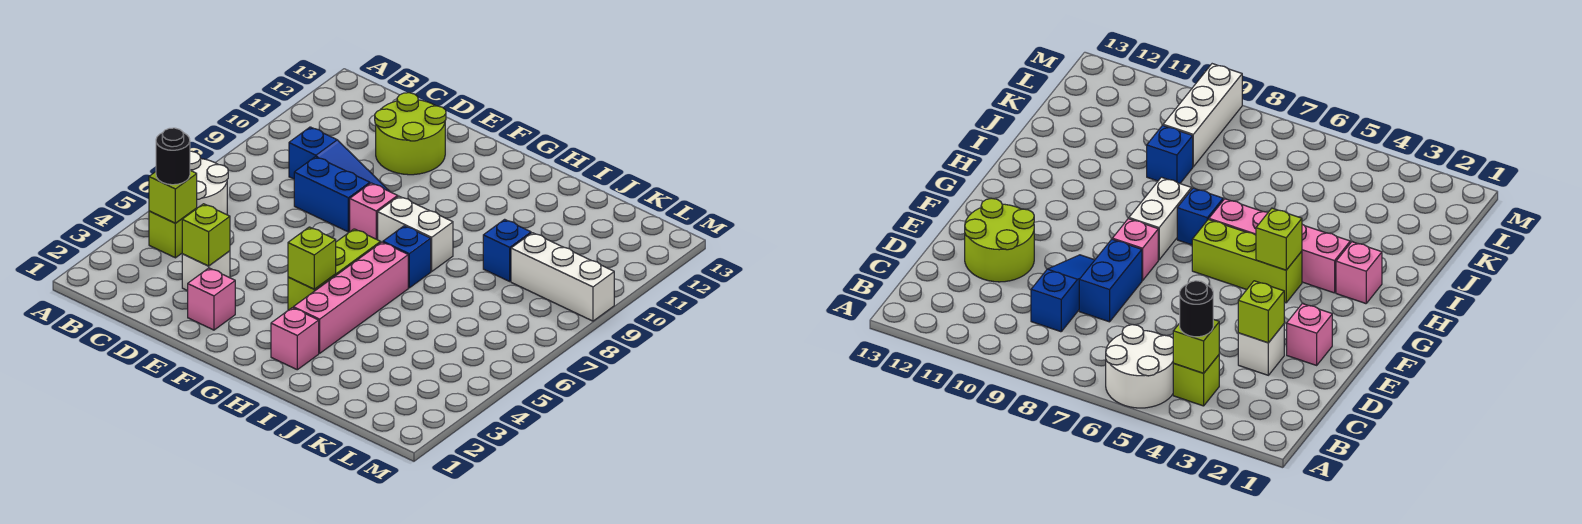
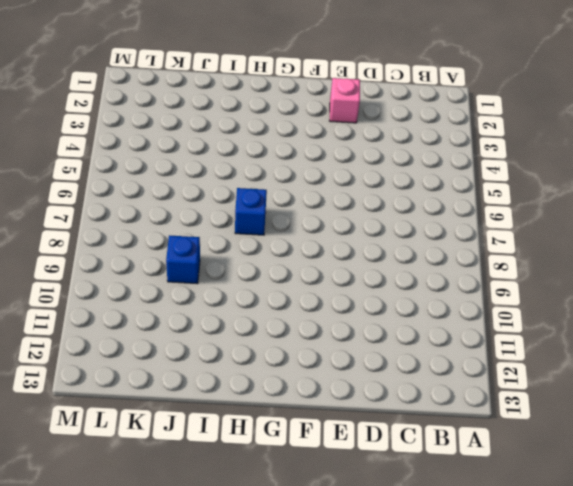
none -> white 2x2 round brick [190,151,228,215]
none -> lime 1x1 brick [149,208,197,258]
none -> blue 1x3 slope [289,127,390,192]

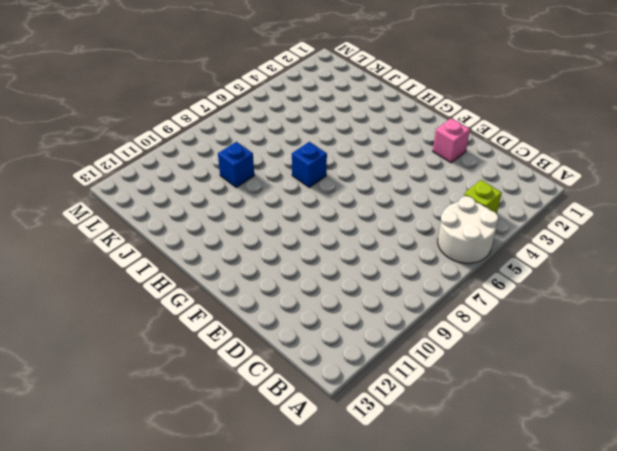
none -> blue 1x3 slope [289,127,390,192]
none -> white 1x1 brick [182,251,230,291]
none -> blue 1x2 brick [294,157,370,232]

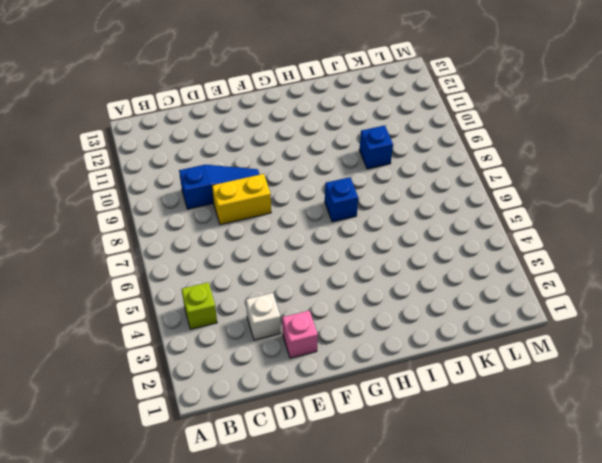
yellow 1x2 brick [212,174,271,225] -> blue 1x2 brick [294,157,370,232]
none -> white 2x2 round brick [190,151,228,215]
none -> lime 2x2 round brick [375,93,446,175]
none -> pink 1x1 brick [350,183,398,240]

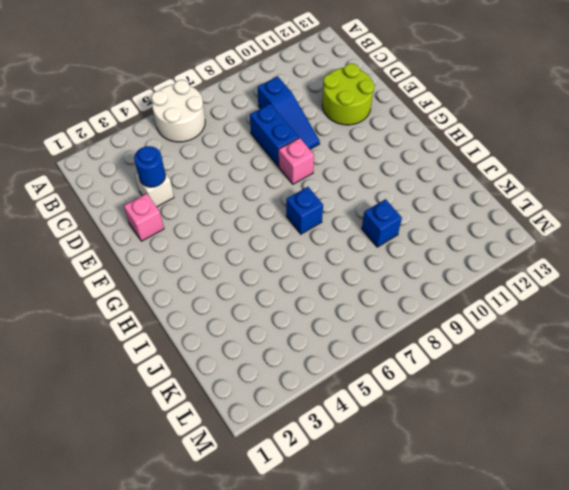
blue 1x1 round brick [134,146,165,187] -> lime 1x1 brick [182,204,230,266]
none -> lime 1x1 brick [149,208,197,258]
none -> lime 1x3 brick [288,229,381,310]
none -> white 1x2 brick [378,196,453,271]

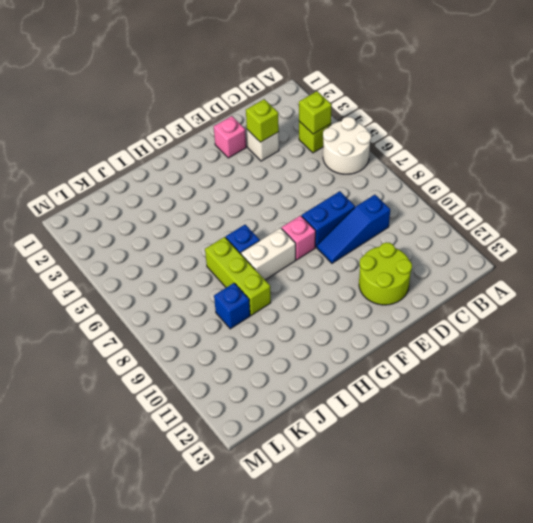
lime 1x3 brick [205,237,271,315] -> lime 1x3 brick moved to [288,229,381,310]
none -> pink 1x1 brick [271,308,319,370]
none -> pink 1x4 brick [293,242,408,353]
none -> white 1x3 brick [511,233,614,321]

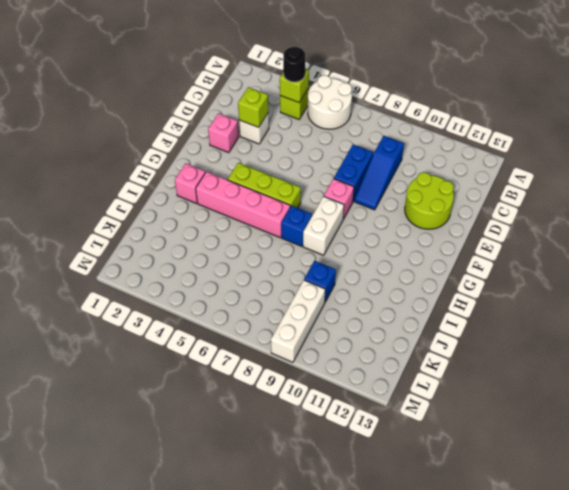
none -> lime 1x1 brick [288,227,336,289]

